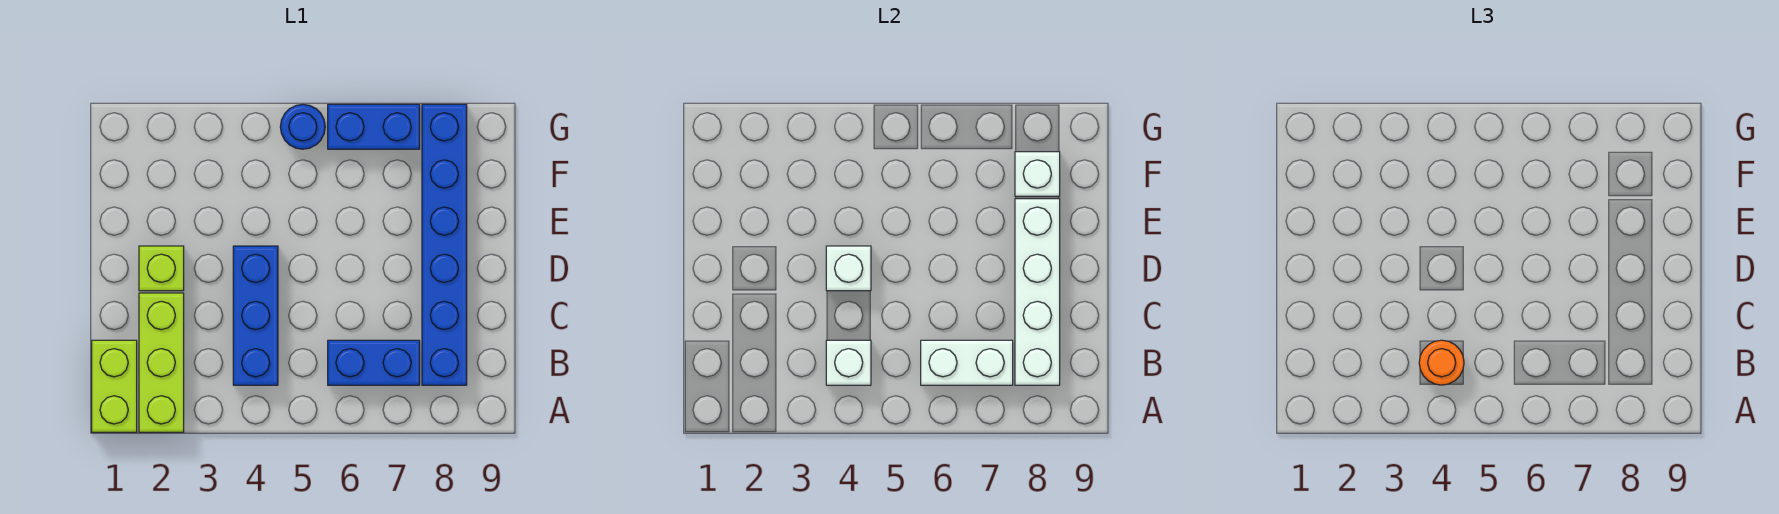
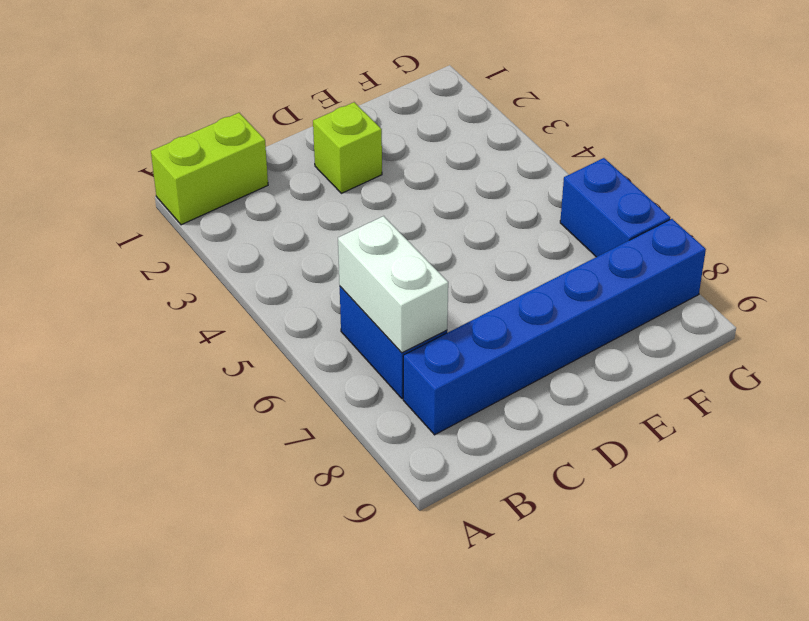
none -> lime 1x3 brick [139,293,184,432]
none -> blue 1x3 brick [233,246,278,385]
none -> blue 1x1 round brick [280,104,325,149]

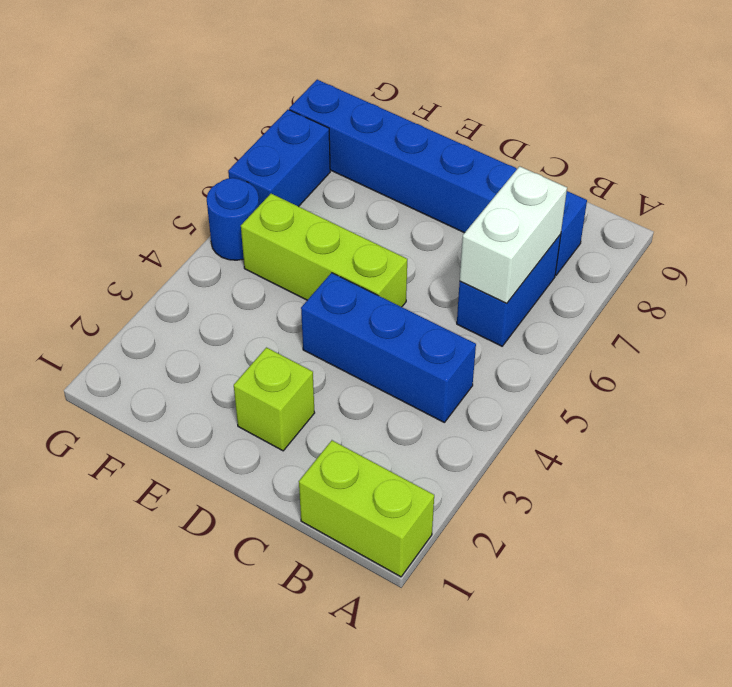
lime 1x3 brick [241,194,407,307] -> lime 1x3 brick moved to [139,293,184,432]
none -> white 1x1 brick [826,340,871,385]
none -> white 1x4 brick [1015,199,1060,385]
none -> white 1x1 brick [826,246,871,291]

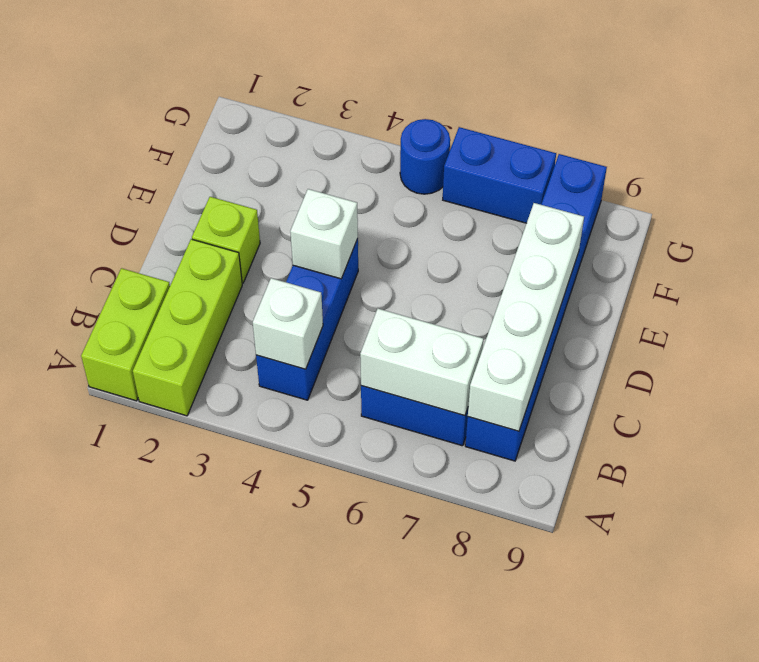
none -> white 1x1 brick [1015,152,1060,196]
none -> orange 1x1 round brick [1419,340,1464,385]

